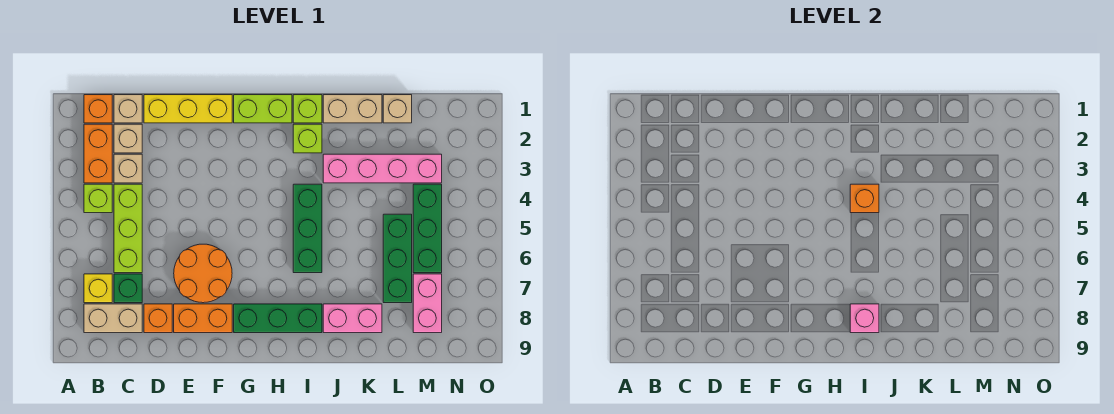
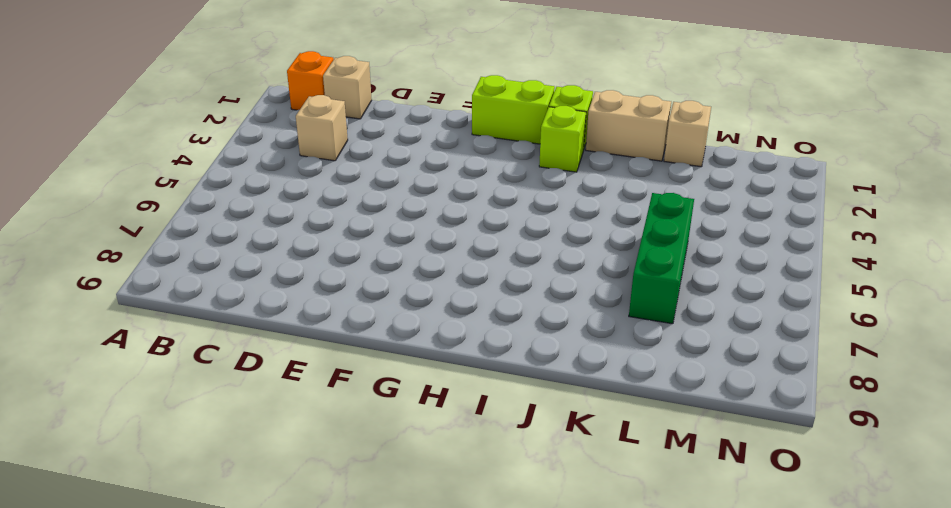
none -> orange 1x2 brick [84,124,112,183]
none -> lime 1x1 brick [84,184,112,213]
none -> yellow 1x1 brick [84,274,112,303]

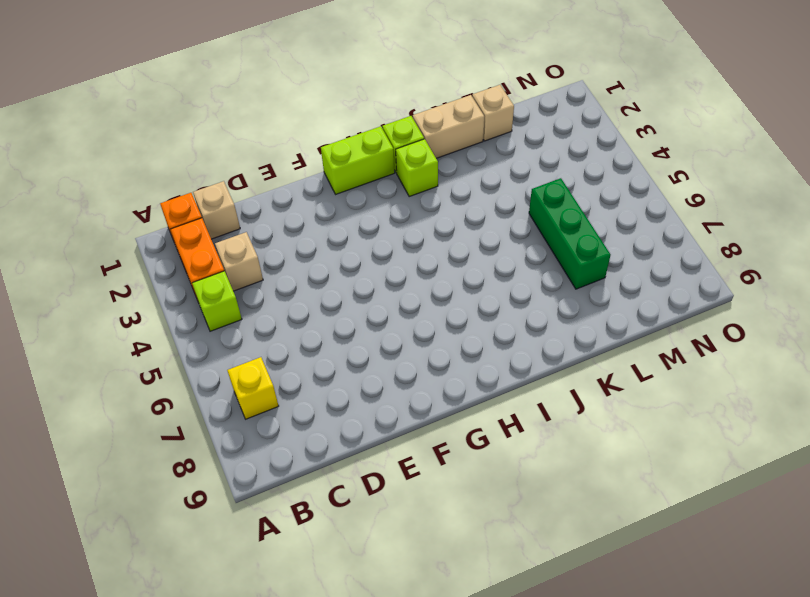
none -> tan 1x2 brick [84,304,142,333]
none -> tan 1x1 brick [114,124,142,153]
none -> lime 1x3 brick [114,184,142,273]

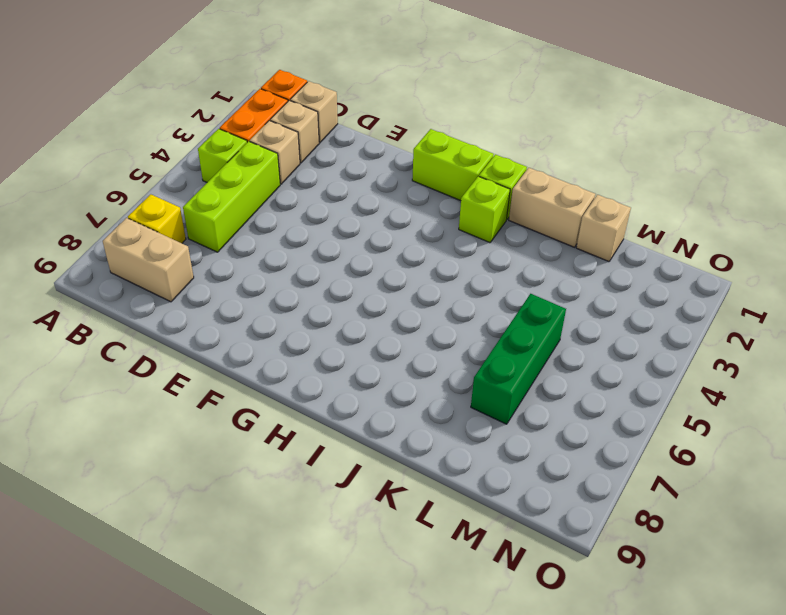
none -> green 1x1 brick [114,274,142,303]
none -> yellow 1x3 brick [144,95,232,123]
none -> orange 1x1 brick [144,304,172,333]

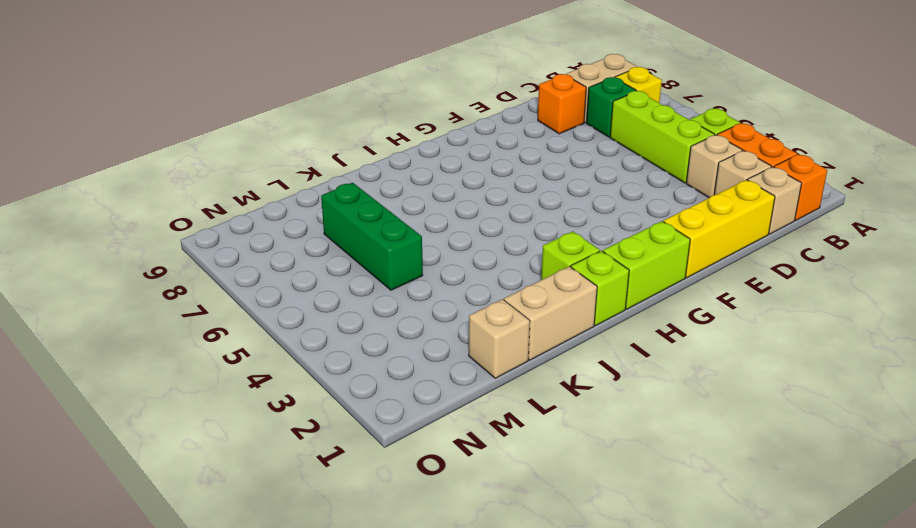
none -> orange 2x2 round brick [174,244,232,303]
none -> orange 1x2 brick [174,304,232,333]
none -> green 1x3 brick [234,304,322,333]

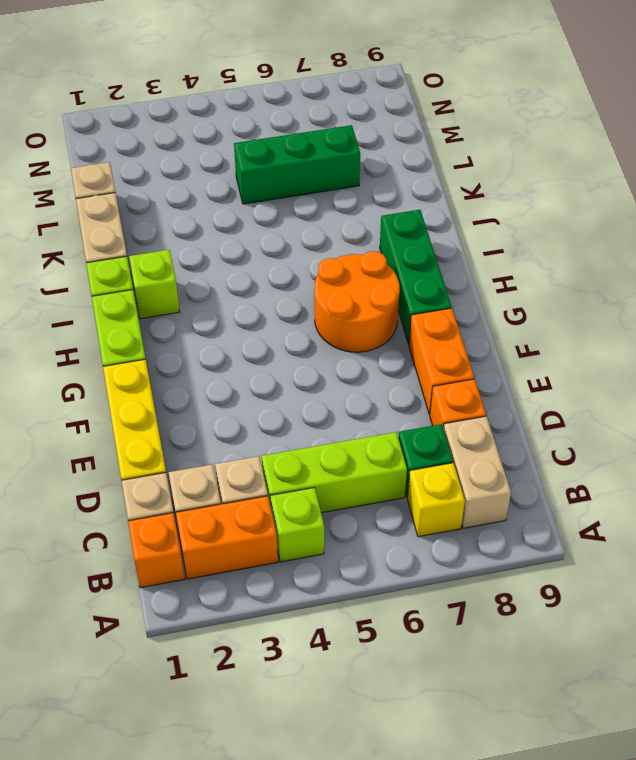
orange 2x2 round brick [314,251,400,352] -> orange 2x2 round brick moved to [174,244,232,303]
none -> green 1x3 brick [293,184,322,273]
none -> pink 1x4 brick [323,154,442,183]
none -> pink 1x2 brick [323,304,382,333]

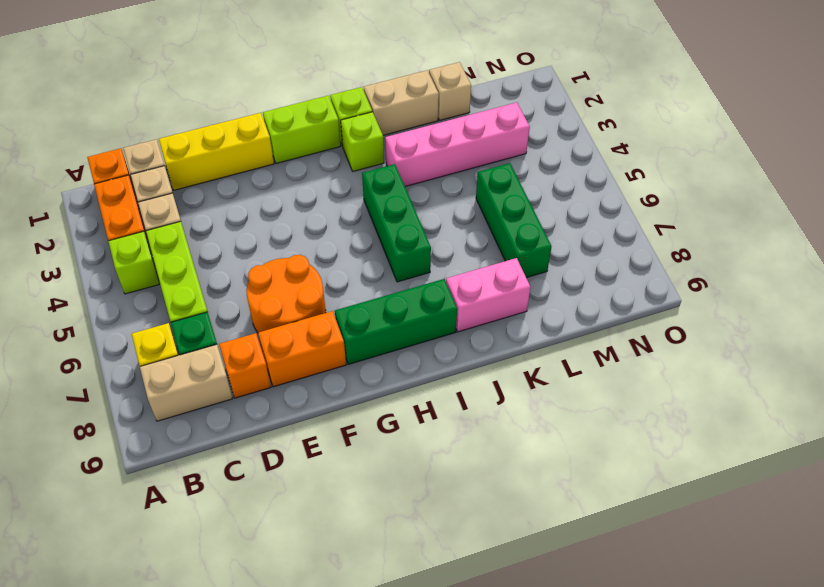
none -> green 1x3 brick [413,184,442,273]
none -> pink 1x2 brick [413,274,442,333]
none -> orange 1x1 brick [850,184,879,213]

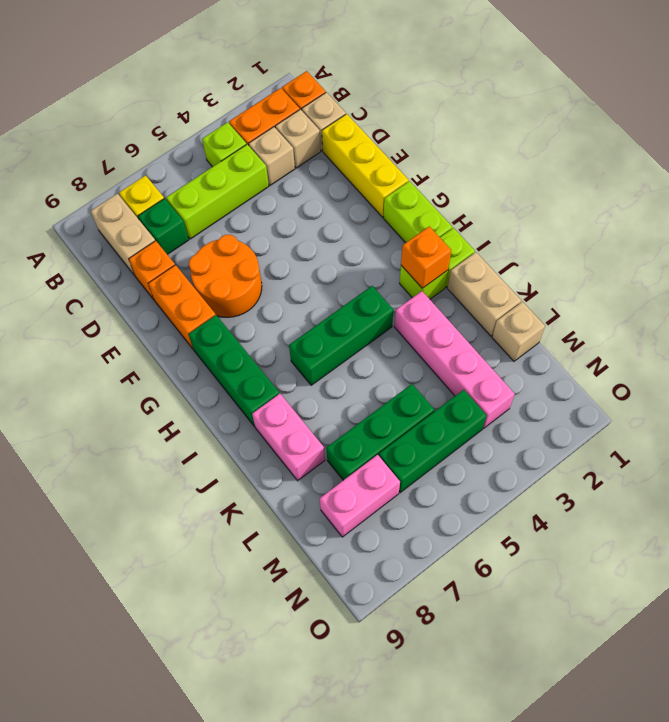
orange 1x1 brick [401,226,451,288] -> orange 1x1 brick moved to [850,184,879,213]
none -> pink 1x1 brick [850,304,879,333]

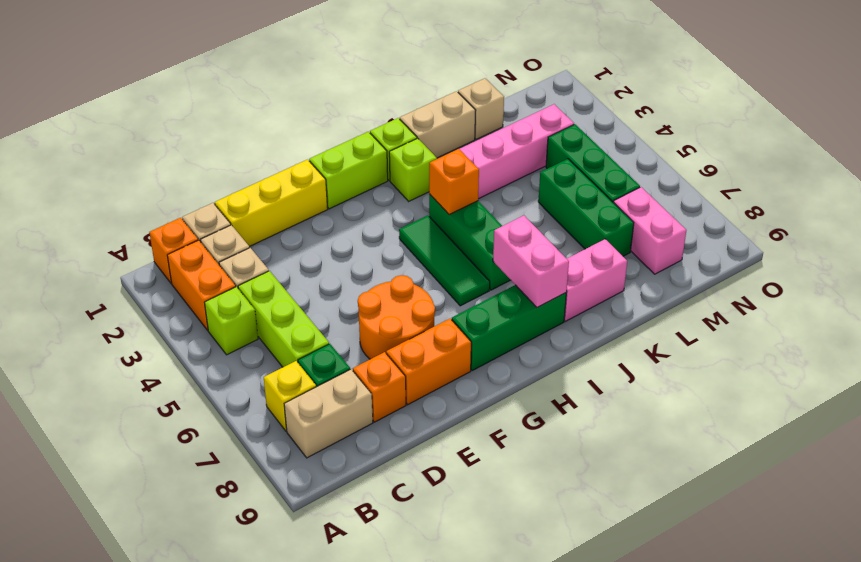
green 1x3 tile [399,215,490,306] -> none
pink 1x2 brick [493,216,569,307] -> pink 1x1 brick [850,304,879,333]

